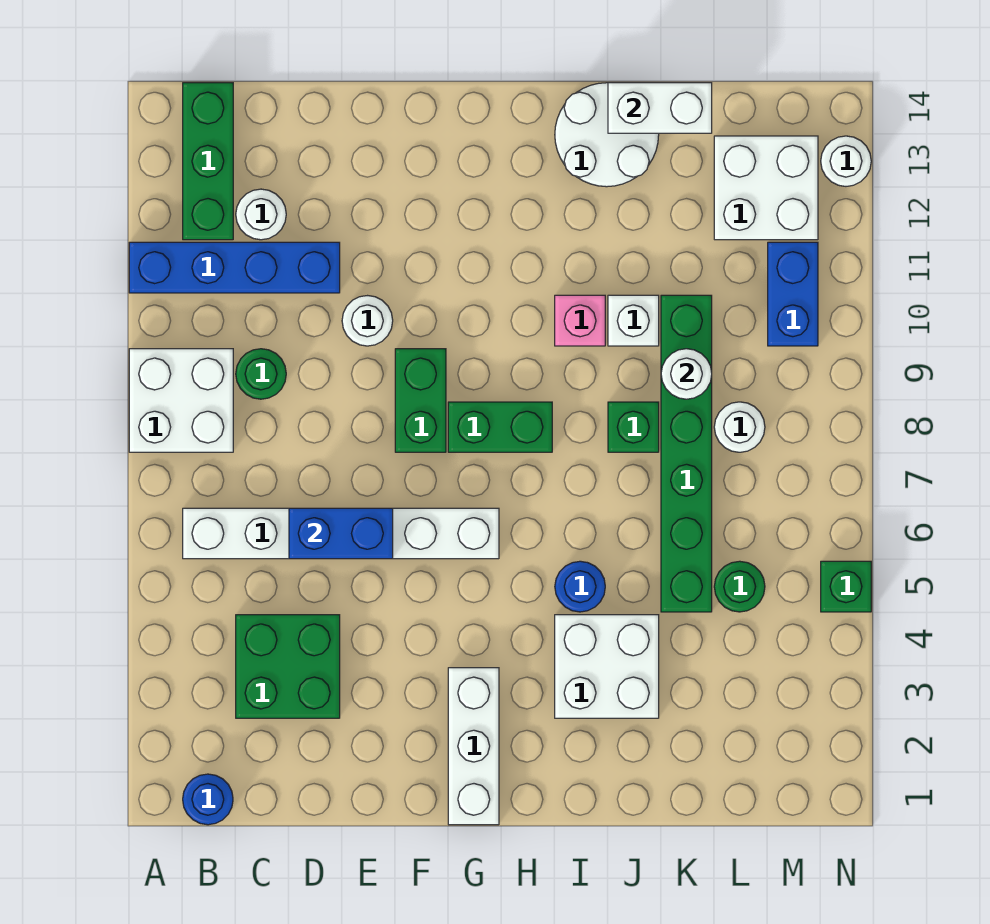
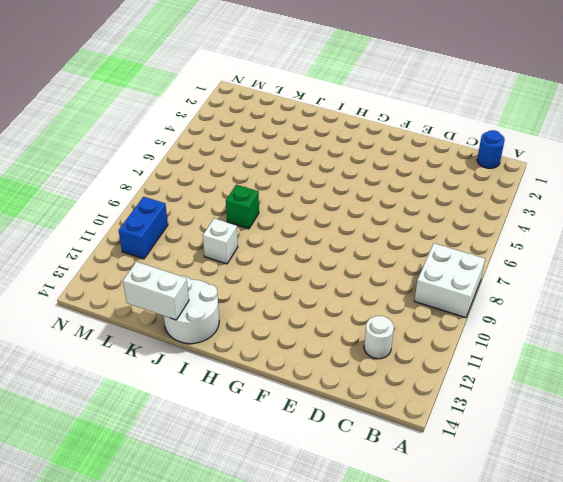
none -> blue 1x4 brick [129,242,340,293]
none -> white 1x6 brick [183,508,499,559]
none -> green 1x3 brick [183,83,233,240]

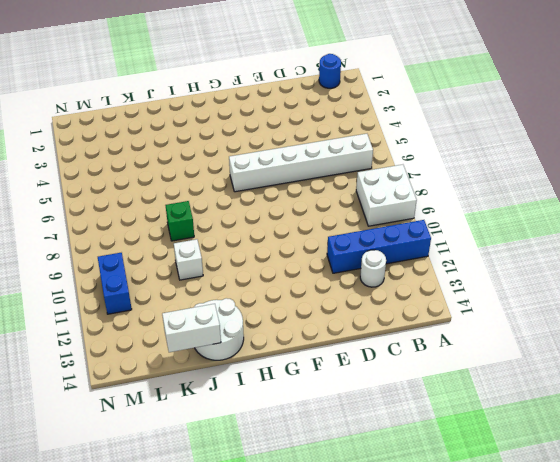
none -> green 1x3 brick [183,83,233,240]
none -> green 2x2 brick [236,615,340,718]
none -> green 1x1 round brick [236,349,286,399]

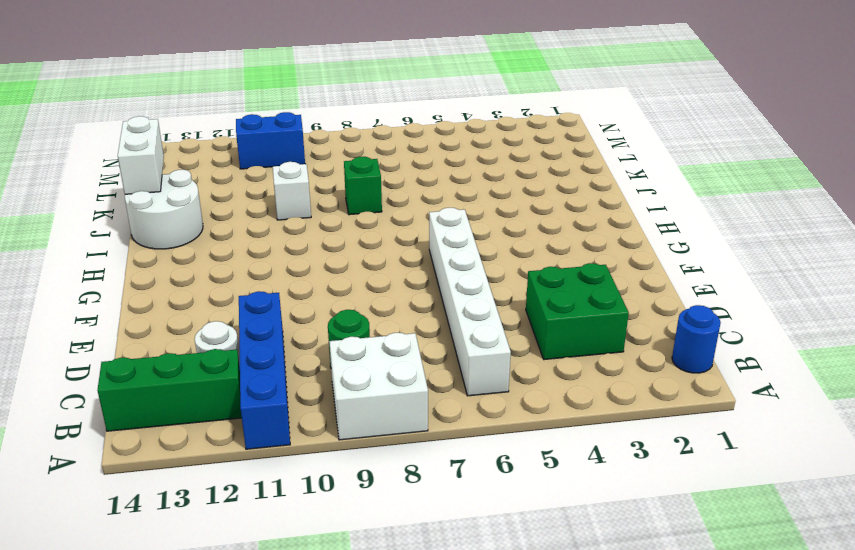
none -> white 1x1 round brick [342,296,393,346]
none -> green 1x2 brick [395,349,446,452]
none -> white 1x3 brick [448,668,499,825]

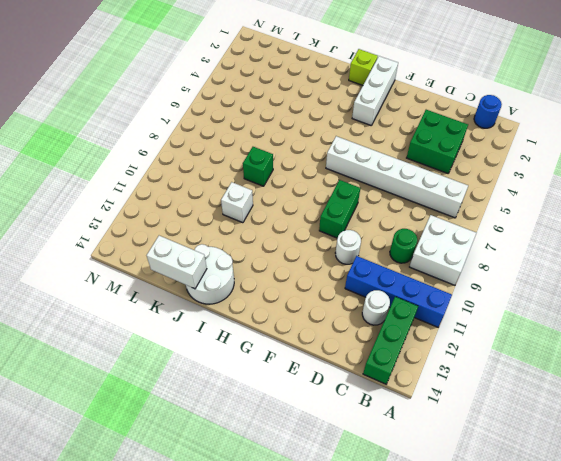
lime 1x1 brick [349,49,378,85] -> none
none -> green 1x2 brick [448,402,552,452]
none -> white 2x2 brick [555,615,659,718]
none -> blue 1x1 round brick [555,561,605,612]

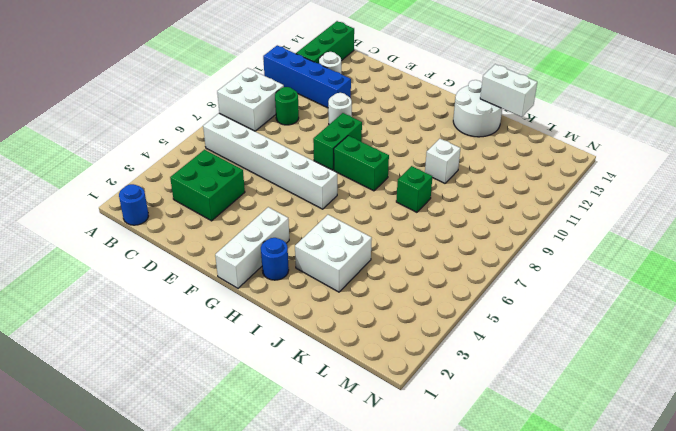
blue 1x1 round brick [261,238,289,280] -> blue 1x1 round brick moved to [555,561,605,612]
none -> pink 1x1 brick [555,295,605,346]
none -> green 1x6 brick [661,295,712,612]
none -> green 1x1 round brick [714,561,765,612]

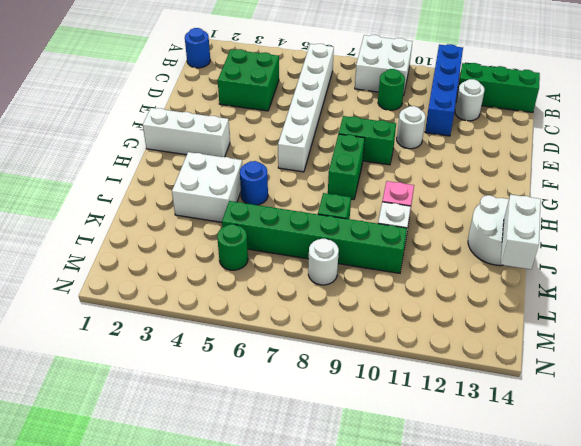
none -> white 2x2 brick [714,136,818,240]
none -> blue 1x2 brick [768,242,818,346]
none -> green 1x1 brick [821,561,871,612]

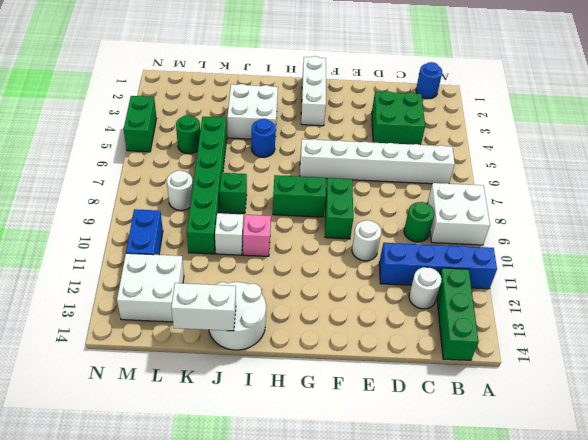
green 1x2 brick [124,95,157,152] -> green 1x1 brick [821,561,871,612]
none -> white 1x1 round brick [821,136,871,186]
none -> blue 1x2 brick [289,508,393,559]
none -> white 1x1 round brick [661,349,712,399]

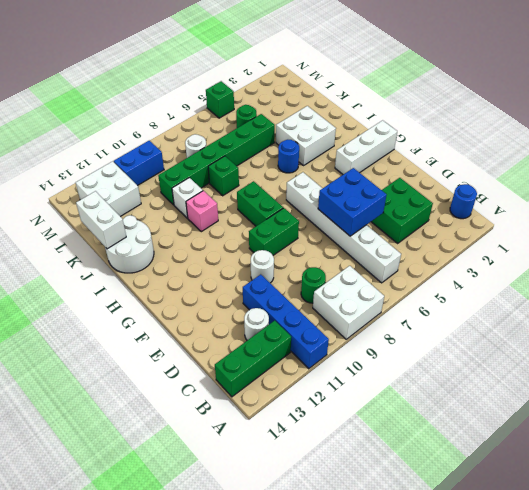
blue 2x2 brick [318,168,386,236] -> blue 1x2 brick [289,508,393,559]
none -> white 1x1 round brick [821,136,871,186]
none -> white 1x1 round brick [661,349,712,399]

